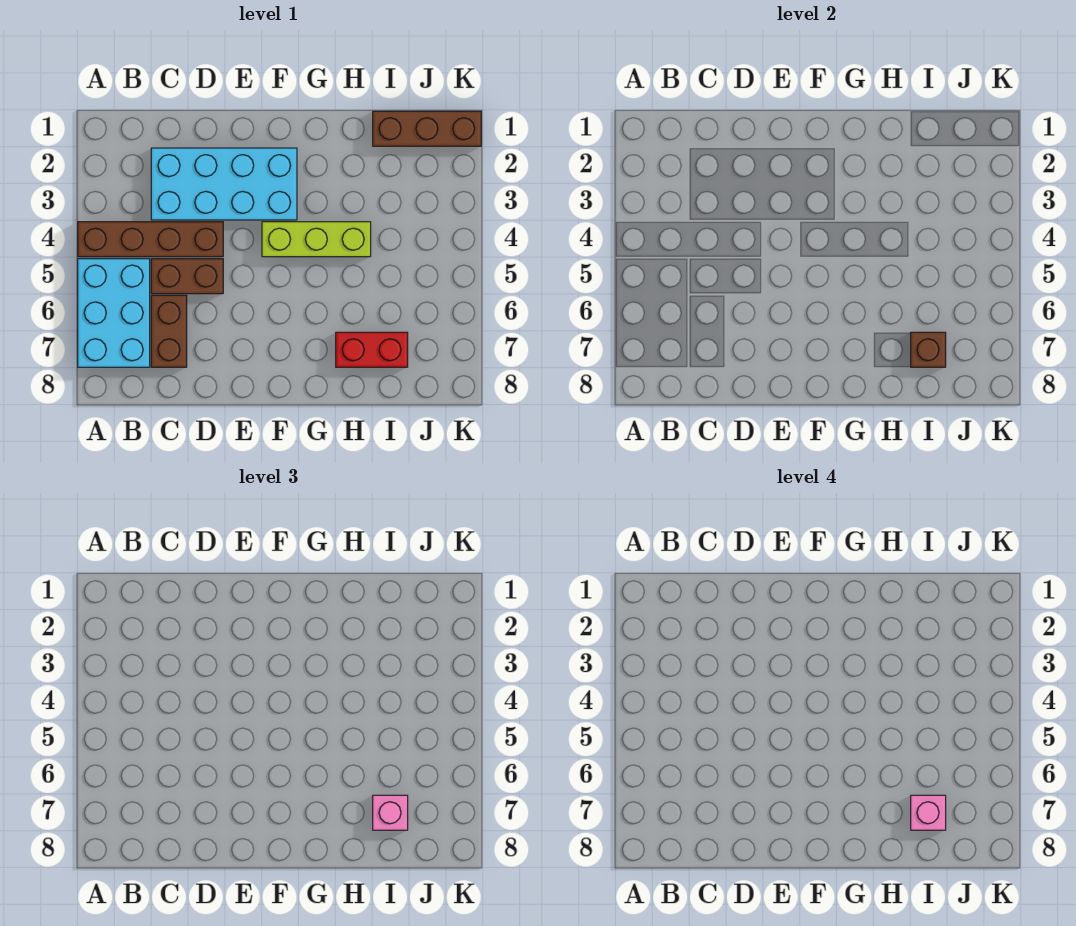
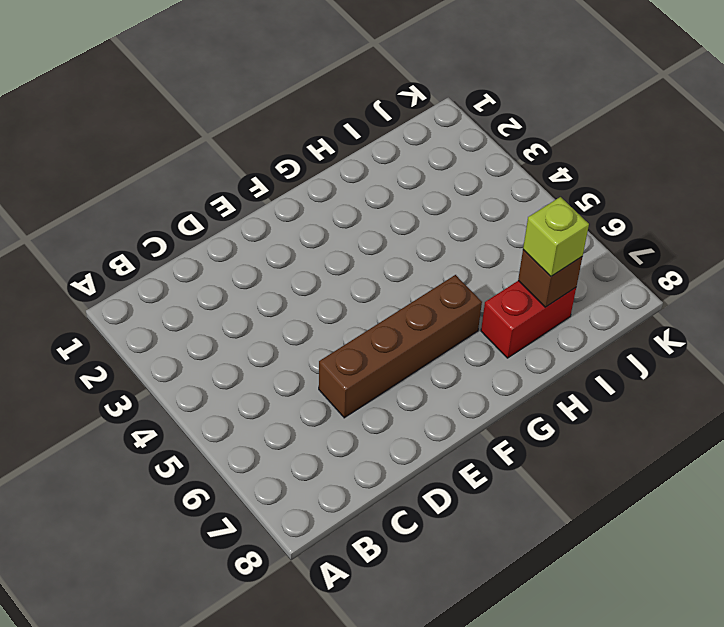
brown 1x4 brick [319,275,482,418] -> brown 1x4 brick moved to [78,222,223,257]
lime 1x1 brick [523,197,589,276] -> pink 1x1 brick [373,795,408,830]
none -> cyan 2x3 brick [78,259,150,367]
none -> cyan 2x4 brick [151,148,297,220]

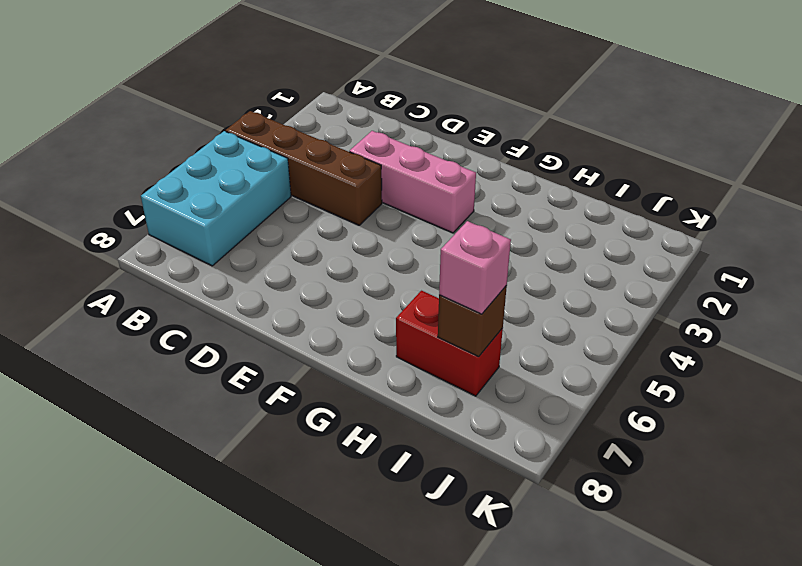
pink 1x3 brick [349,131,476,233] -> cyan 2x4 brick [151,148,297,220]
none -> brown 1x2 brick [151,259,223,294]
none -> brown 1x2 brick [151,295,187,367]

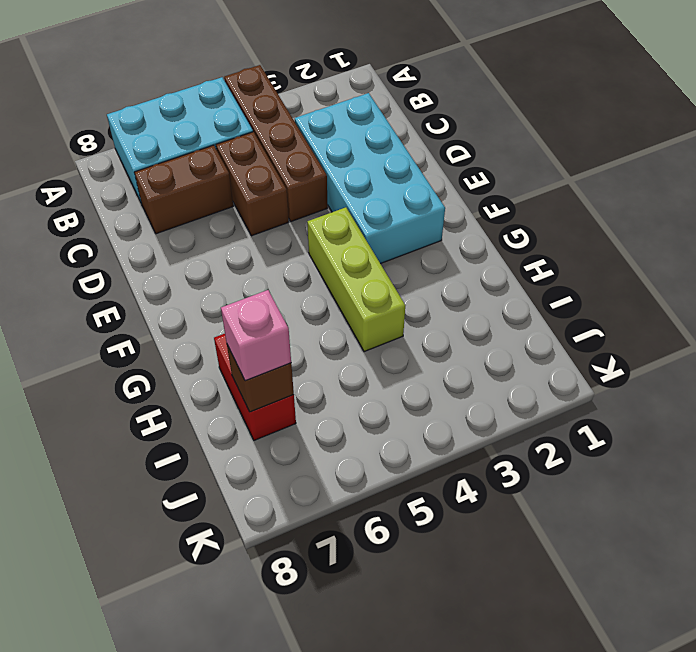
none -> brown 1x3 brick [373,111,481,146]
none -> pink 1x1 brick [911,795,946,830]

